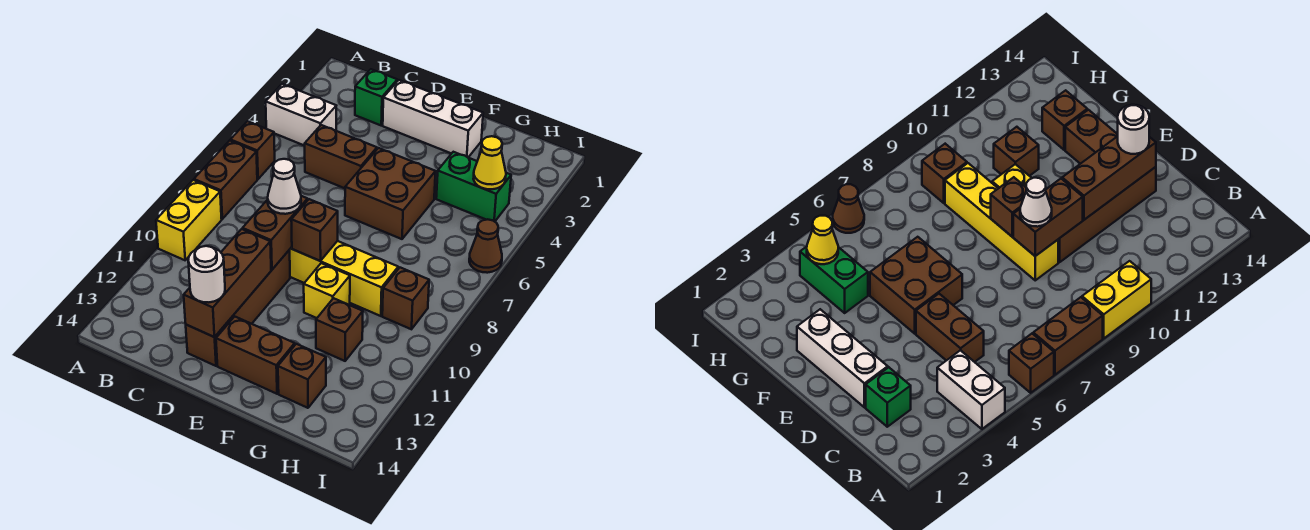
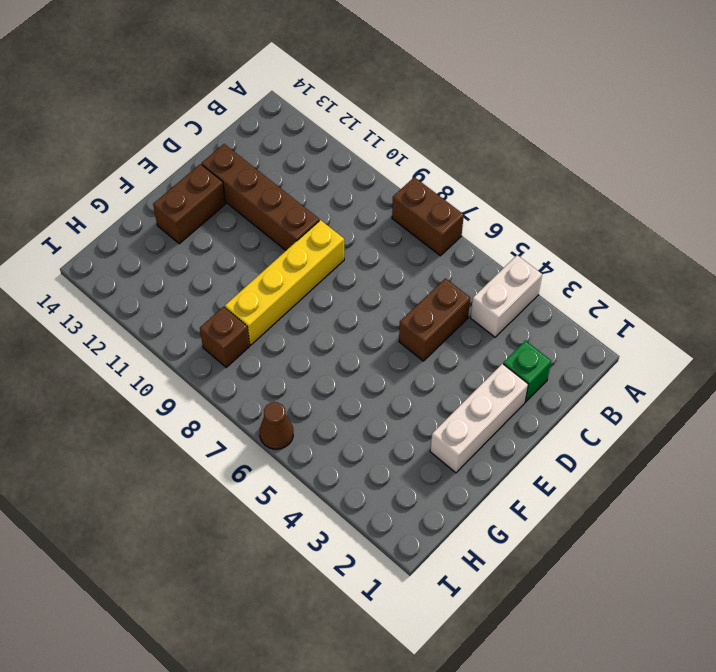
none -> brown 1x1 brick [230,121,275,179]
none -> yellow 1x2 brick [156,180,222,260]
none -> brown 2x2 brick [345,148,436,239]

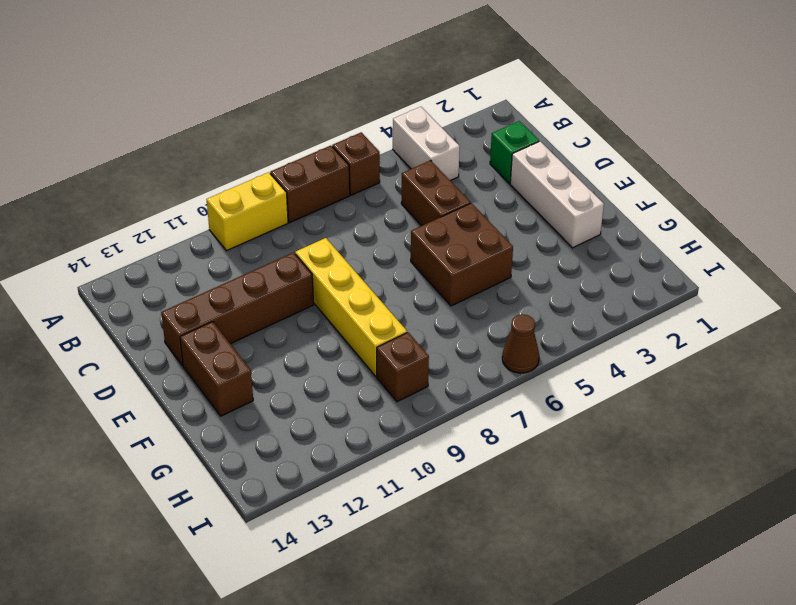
none -> yellow 1x1 brick [304,263,350,318]
none -> green 1x2 brick [436,152,511,222]
none -> brown 1x1 brick [316,298,363,361]

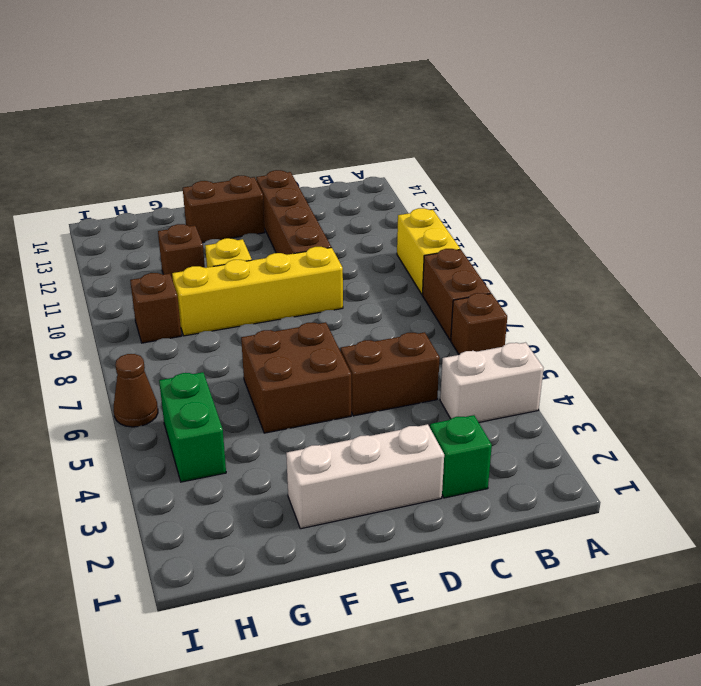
green 1x2 brick [159,372,226,482] -> green 1x2 brick turned to [436,152,511,222]
none -> brown 1x1 brick [278,344,326,408]
none -> brown 1x2 brick [242,196,308,270]
none -> brown 1x3 brick [184,229,271,337]

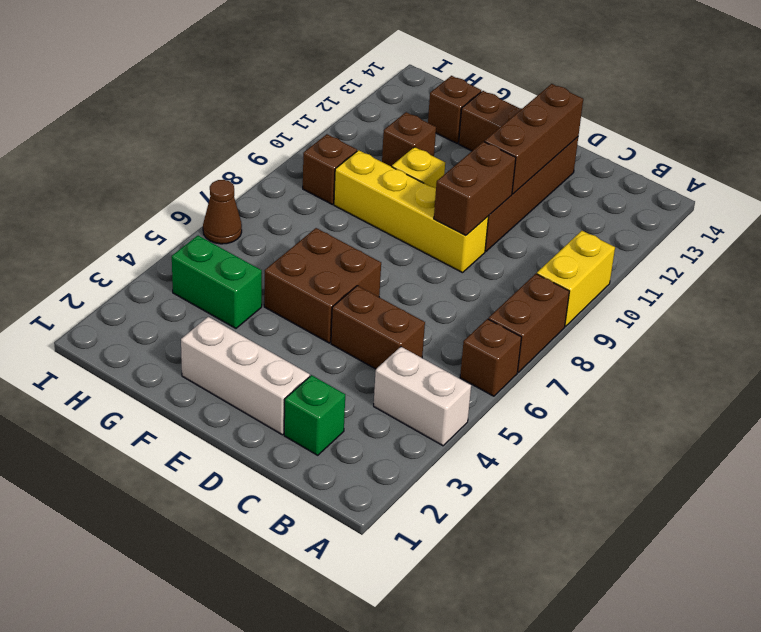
none -> brown 1x1 brick [291,199,338,261]
none -> yellow 1x1 cone [473,136,506,189]
none -> white 1x1 cone [268,159,301,214]

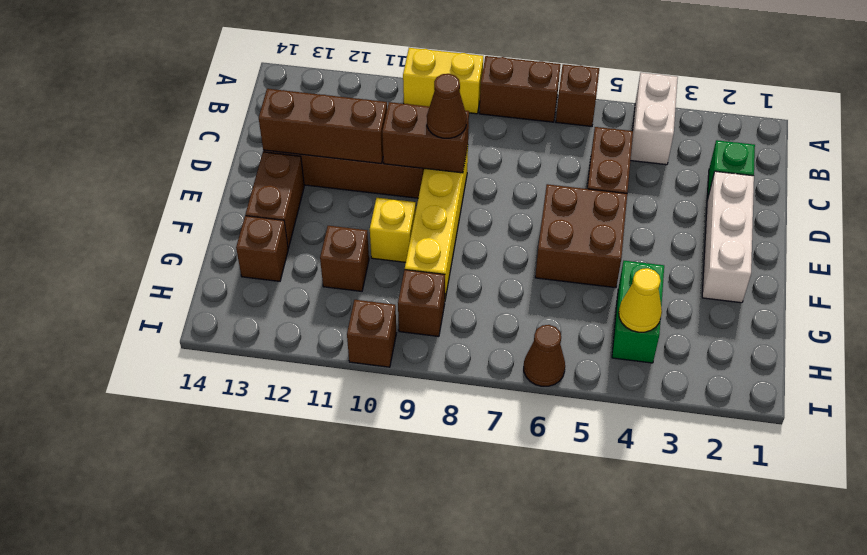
brown 1x1 cone [427,74,467,138] -> white 1x1 cone [268,159,301,214]
brown 1x1 brick [347,300,396,367] -> brown 1x1 brick moved to [291,199,338,261]
none -> white 1x1 round brick [188,246,225,302]

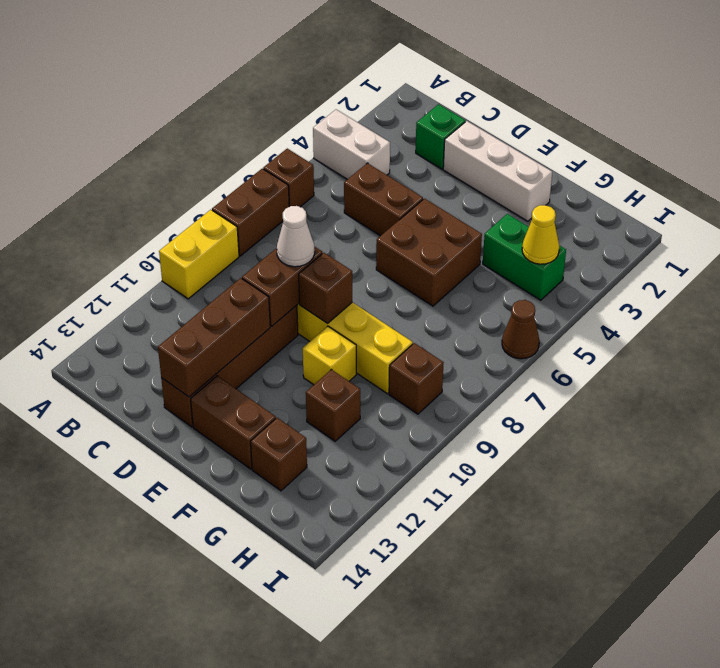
none -> white 1x1 round brick [188,246,225,302]

